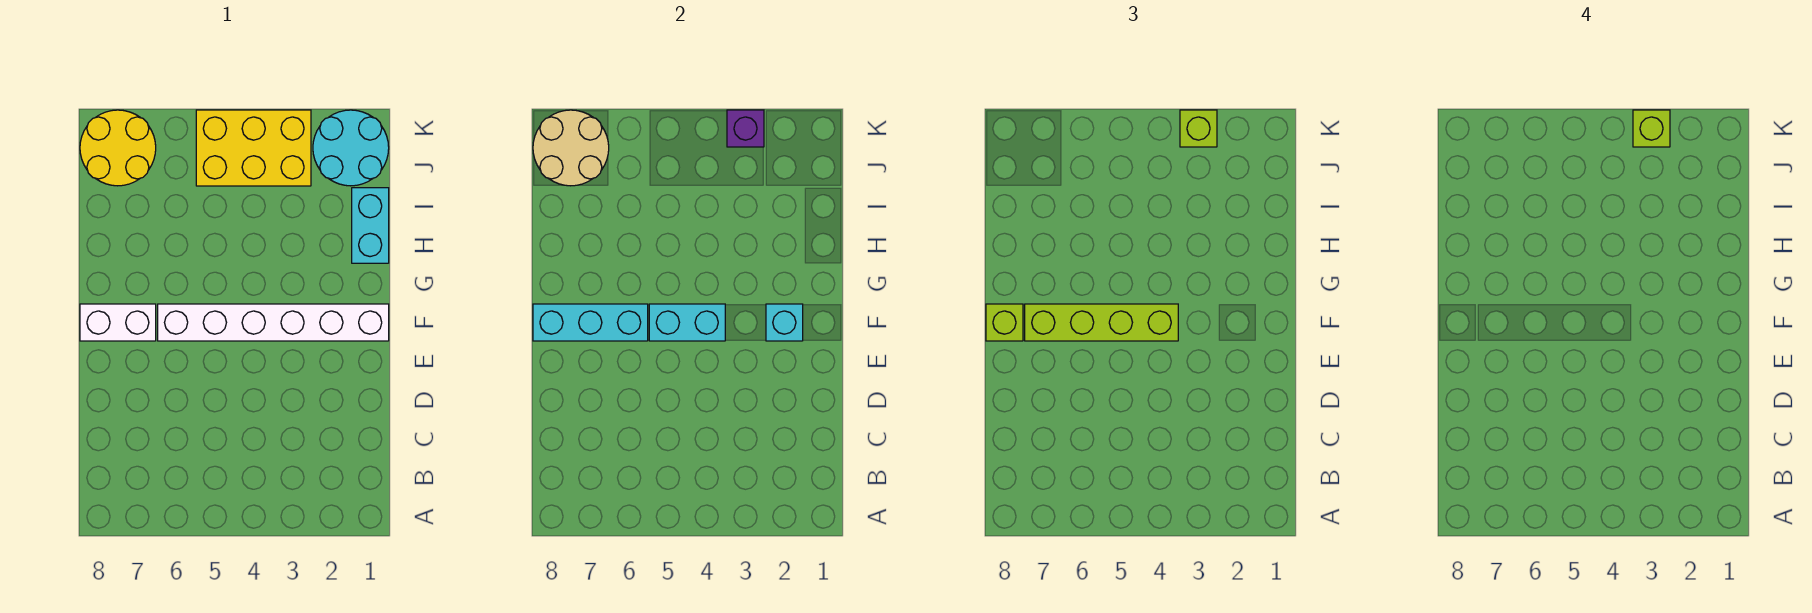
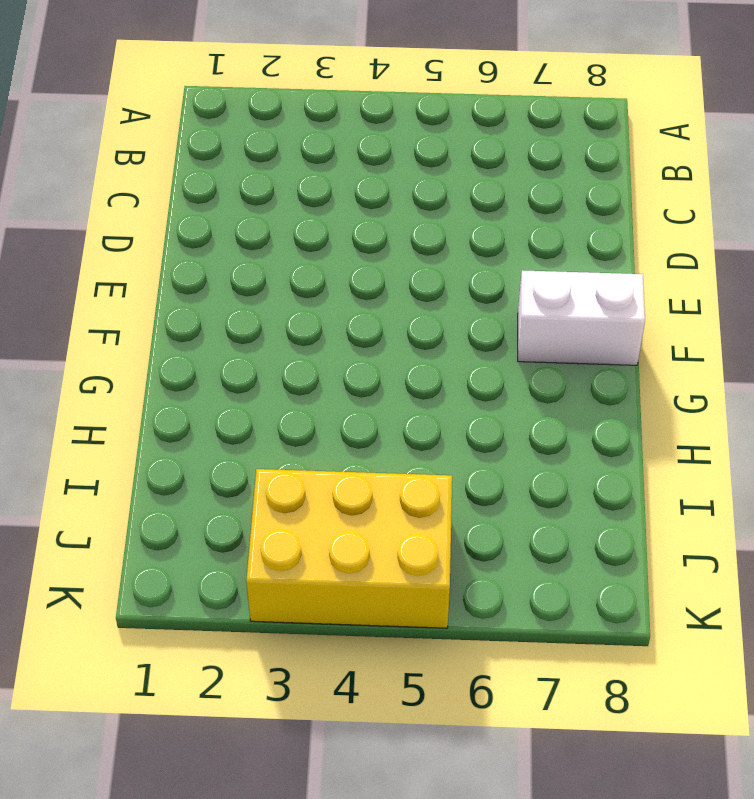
none -> white 1x6 brick [158,304,389,341]
none -> cyan 1x2 brick [352,188,389,263]
none -> cyan 2x2 round brick [313,110,389,186]

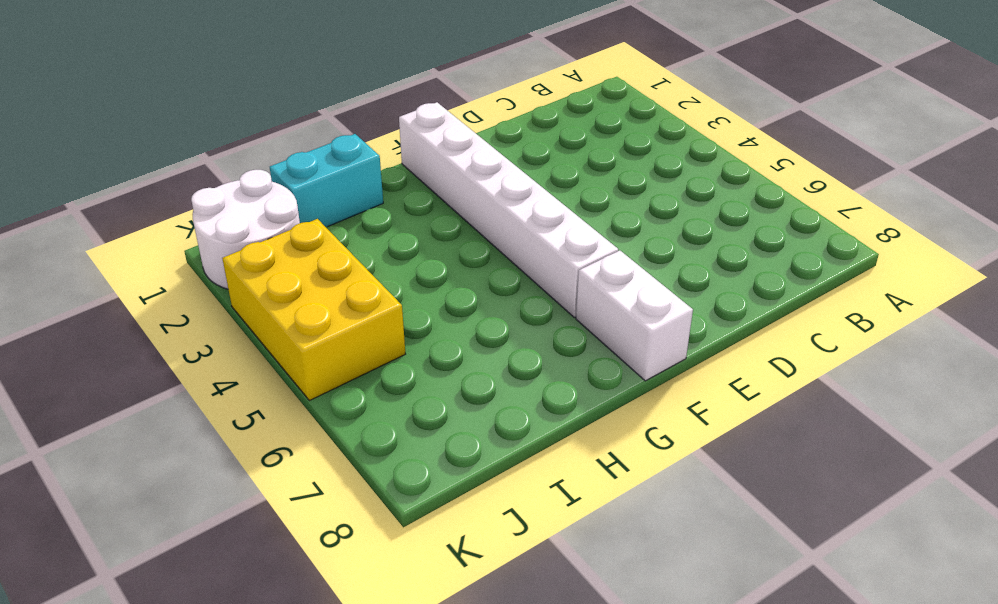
white 2x2 round brick [191,170,300,289] -> cyan 2x2 round brick [313,110,389,186]
none -> yellow 2x2 round brick [80,110,156,186]
none -> cyan 1x1 brick [766,304,803,341]
none -> cyan 1x2 brick [649,304,725,341]

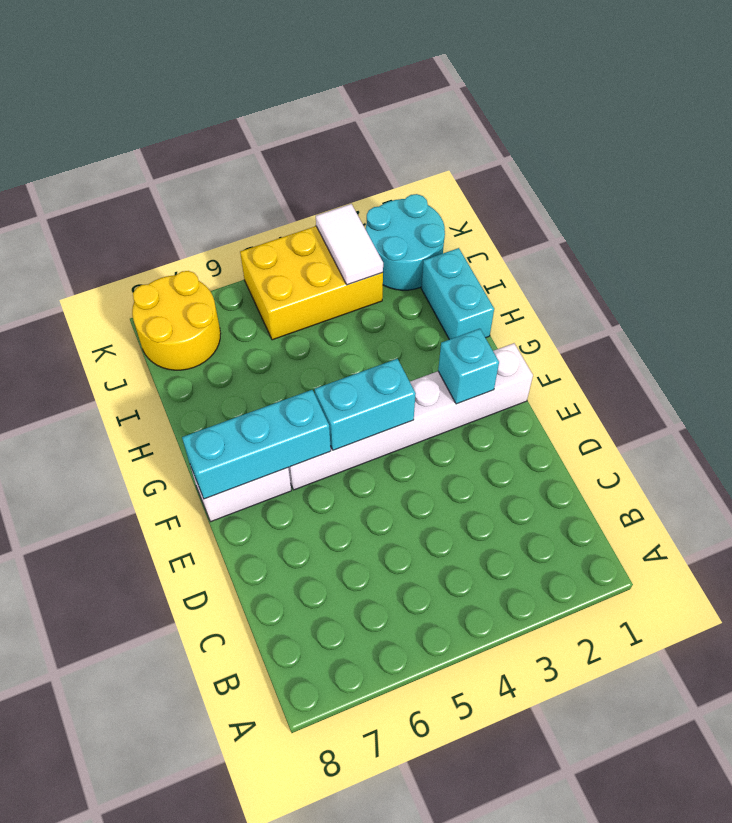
white 1x2 tile [316,204,383,285] -> purple 1x1 brick [727,110,764,147]
none -> tan 2x2 round brick [533,110,609,186]
none -> lime 1x4 brick [1025,304,1178,341]
none -> lime 1x1 brick [986,304,1023,341]

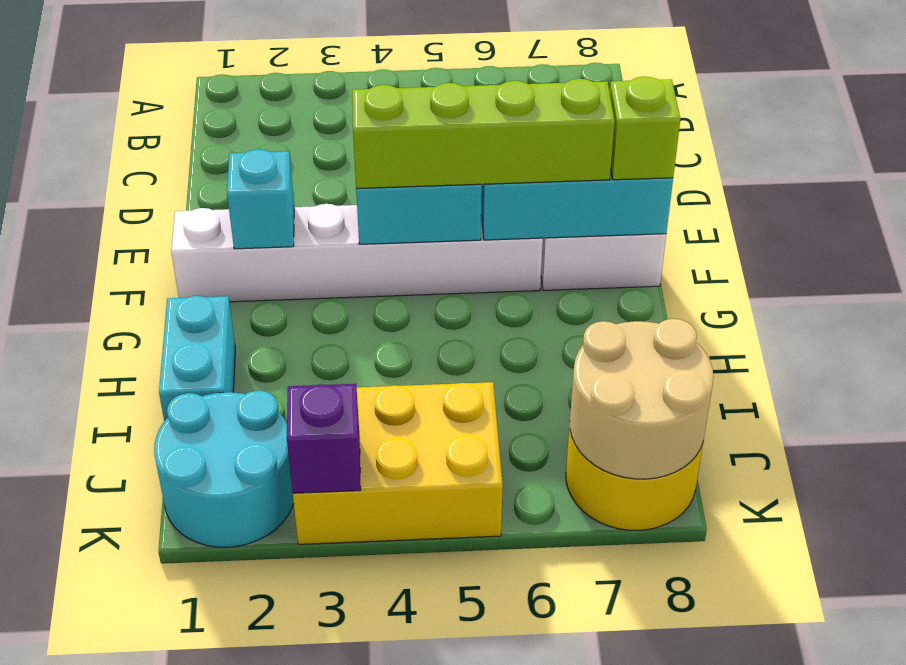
none -> lime 1x1 brick [1180,110,1217,147]
none -> lime 1x1 brick [1633,110,1670,147]

